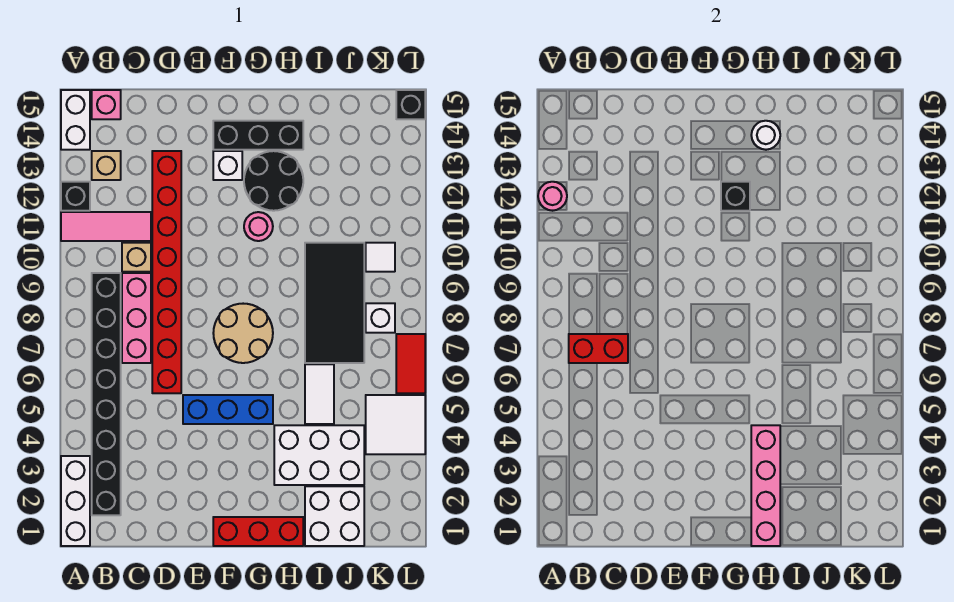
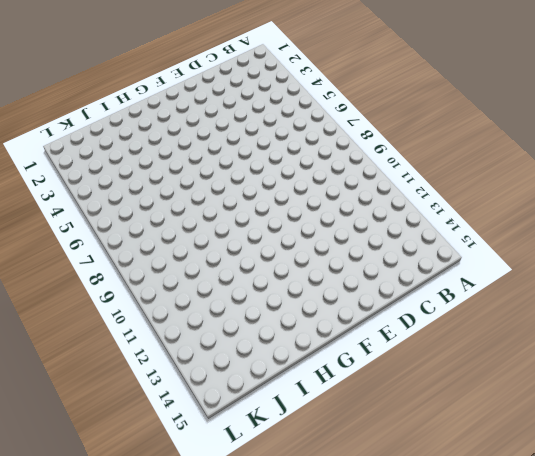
none -> white 1x3 brick [61,456,90,546]
none -> pink 1x3 tile [61,212,151,241]
none -> black 1x1 brick [61,182,90,211]
none -> white 1x2 brick [61,90,90,150]

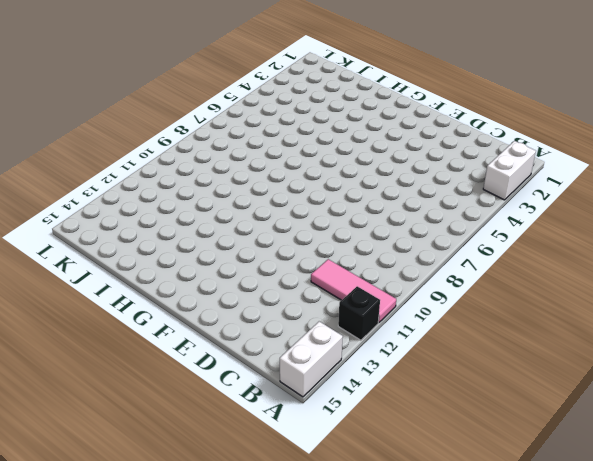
white 1x2 brick [483,141,536,200] -> white 1x3 brick [61,456,90,546]
none -> black 1x8 brick [92,273,121,515]
none -> tan 1x1 brick [92,151,121,180]
none -> pink 1x1 brick [92,90,121,119]
none -> pink 1x3 brick [122,273,151,363]

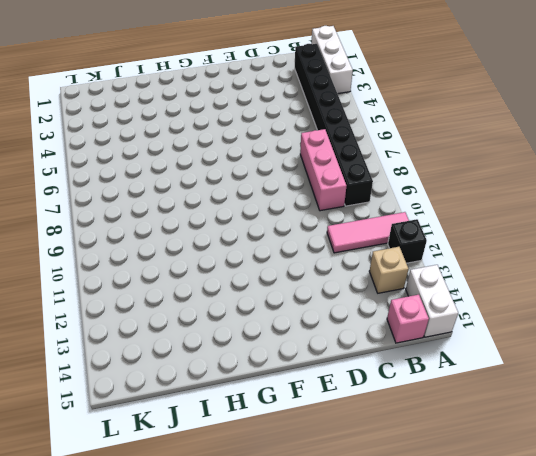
none -> tan 1x1 brick [122,243,151,272]
none -> red 1x8 brick [152,151,181,393]
none -> blue 1x3 brick [183,395,273,424]
none -> red 1x3 brick [213,517,303,546]

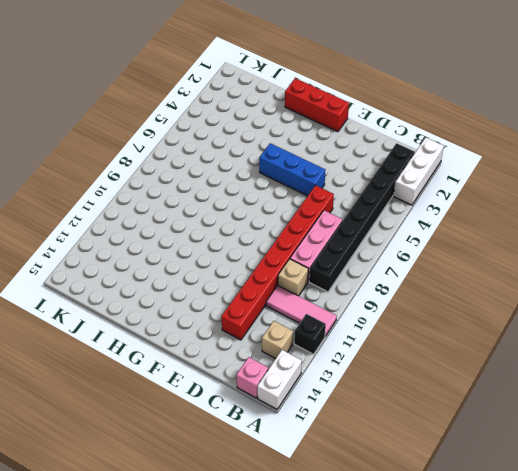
none -> tan 2x2 round brick [213,304,273,363]
none -> white 1x1 brick [213,151,242,180]
none -> black 1x3 brick [213,121,303,150]
none -> pink 1x1 round brick [244,212,273,241]

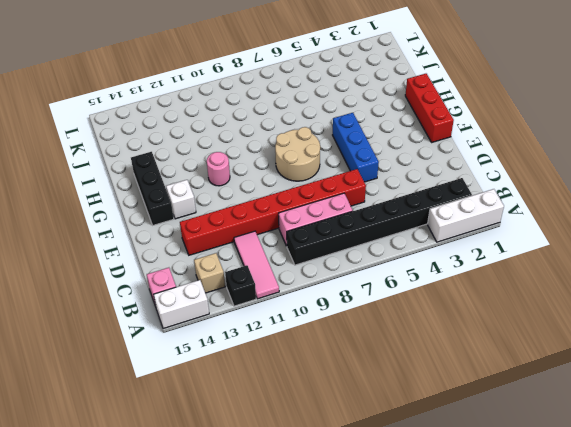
none -> tan 1x1 brick [122,243,151,272]
none -> black 2x2 round brick [244,151,303,211]
none -> white 2x3 brick [274,425,364,485]
none -> white 2x2 brick [305,486,364,546]

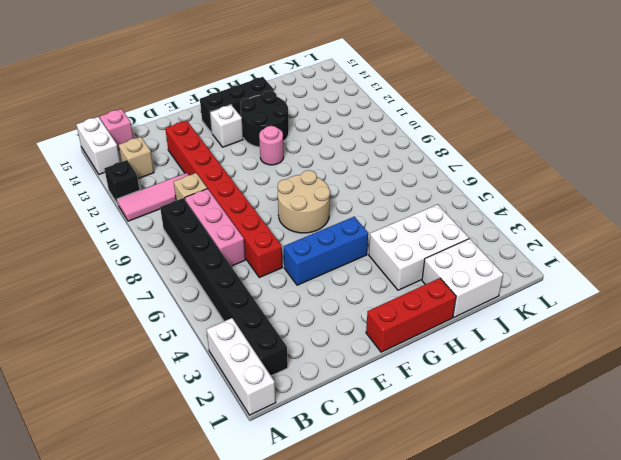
none -> white 1x2 tile [305,364,334,424]
none -> black 2x4 tile [305,243,364,363]
none -> white 2x2 tile [366,395,425,454]
none -> white 1x1 brick [366,303,395,333]

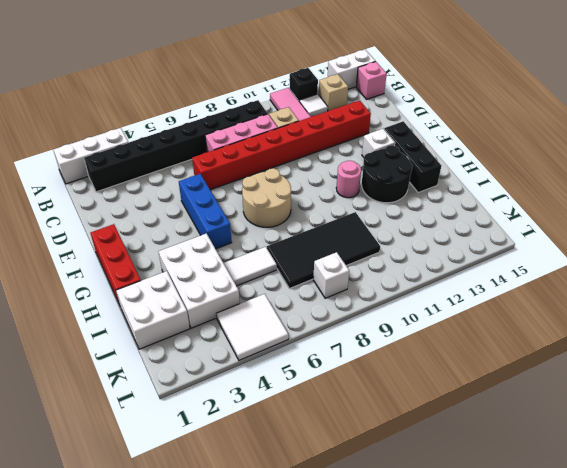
white 1x1 tile [299,94,328,116] -> white 1x1 tile moved to [366,243,395,272]
none -> red 1x2 tile [396,334,425,393]
none -> black 1x1 brick [396,90,425,119]
none -> pink 1x1 round brick [538,182,567,211]
none -> red 1x2 brick [569,334,628,363]

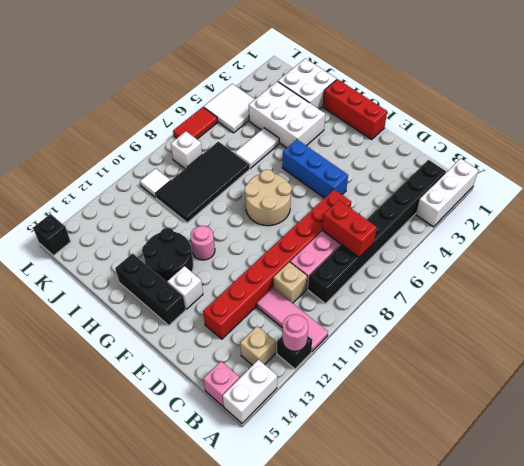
none -> black 1x1 brick [721,182,750,211]
none -> pink 1x4 brick [751,425,780,546]
none -> white 1x1 round brick [751,121,780,150]

